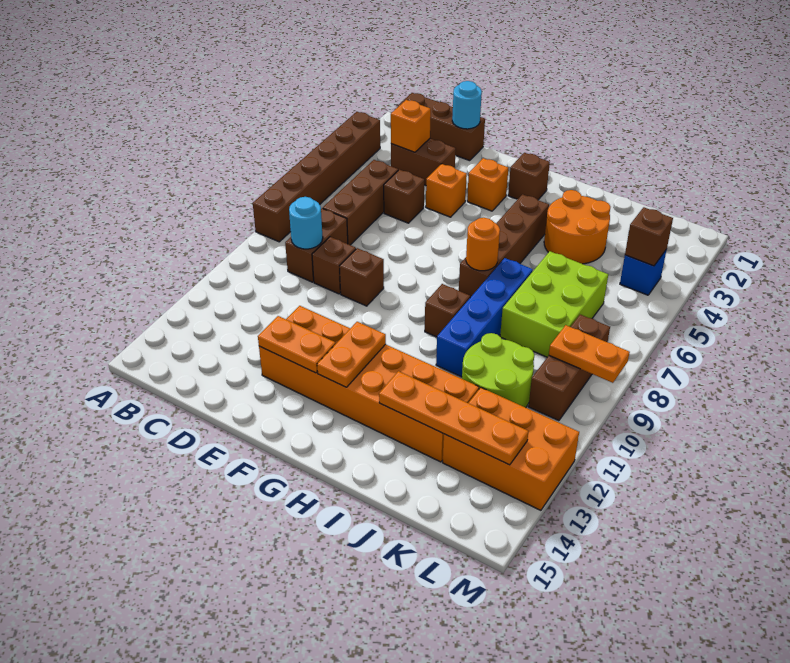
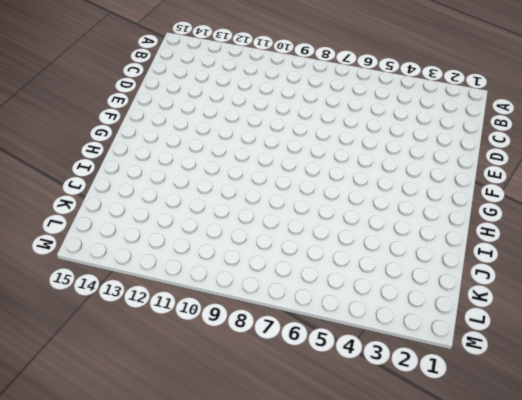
none -> brown 1x6 brick [253,112,380,242]
none -> brown 1x3 brick [398,93,485,161]
none -> brown 1x2 brick [391,139,456,186]
none -> brown 1x3 brick [323,160,398,245]

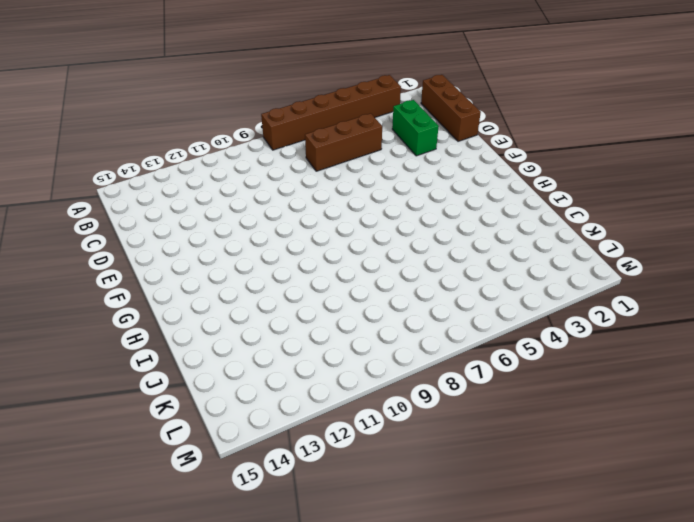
green 1x2 brick [392,100,439,156] -> brown 1x2 brick [391,139,456,186]
none -> brown 1x2 brick [285,208,348,282]
none -> brown 1x1 brick [384,170,424,223]
none -> brown 1x1 brick [312,237,356,294]
none -> orange 1x1 brick [426,164,467,217]

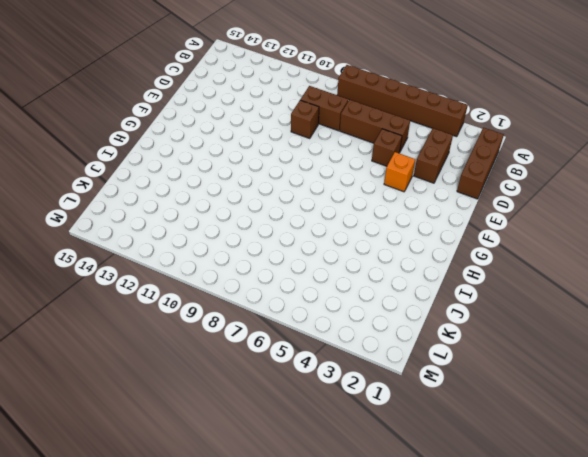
none -> brown 1x1 brick [340,248,384,306]
none -> orange 2x6 brick [259,306,479,462]
none -> orange 1x1 brick [467,158,508,211]
none -> brown 1x1 brick [508,153,550,200]

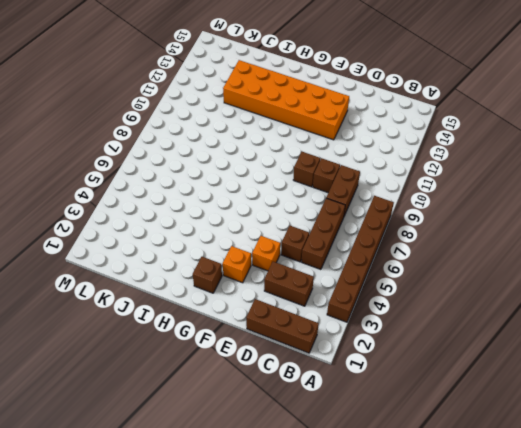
none -> brown 1x4 brick [459,194,549,298]
none -> brown 1x1 brick [425,284,470,337]
none -> orange 2x2 round brick [544,190,610,264]
none -> blue 1x4 brick [436,258,533,377]

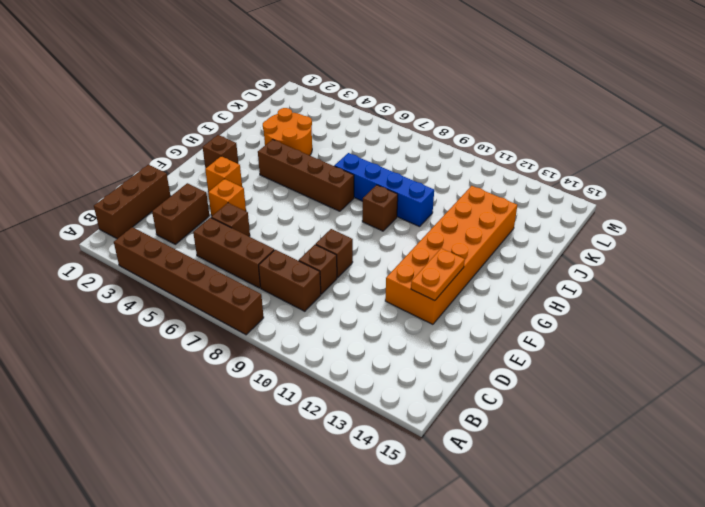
none -> lime 2x3 brick [500,251,608,357]
none -> lime 2x2 round brick [462,333,534,408]
none -> orange 2x3 brick [443,388,579,510]
none -> blue 1x1 brick [620,249,667,295]

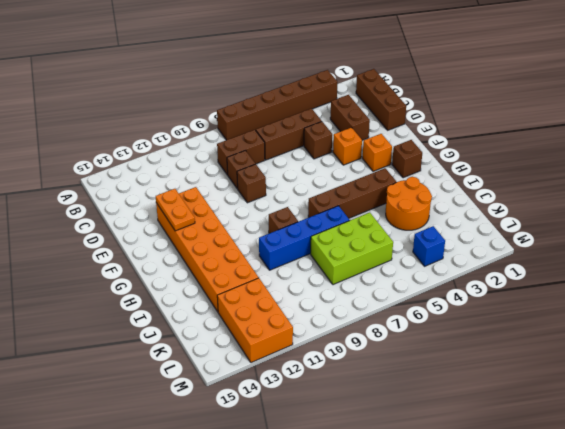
none -> lime 2x2 round brick [462,333,534,408]
none -> brown 1x3 brick [528,315,610,421]
none -> orange 1x1 brick [391,100,431,152]
none -> cyan 1x1 round brick [289,197,323,249]

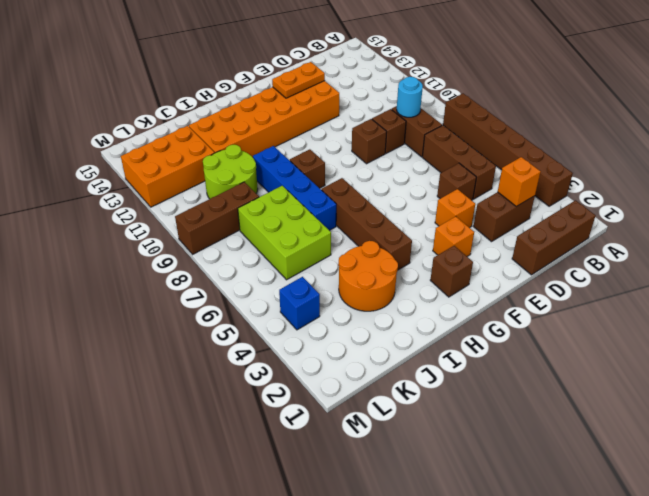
brown 1x3 brick [175,182,259,254] -> brown 1x3 brick turned to [528,315,610,421]
none -> cyan 1x1 round brick [452,81,482,129]
none -> orange 1x2 plate [317,322,386,387]
none -> orange 1x1 round brick [466,218,500,271]
none -> orange 1x4 plate [379,371,529,465]

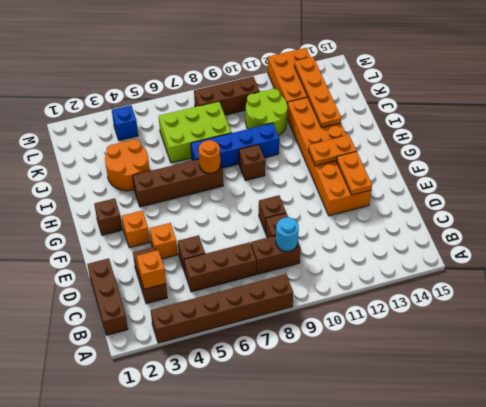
none -> cyan 1x1 round brick [452,81,482,129]
none -> brown 1x1 brick [625,207,673,266]
none -> orange 1x2 plate [549,325,630,383]

